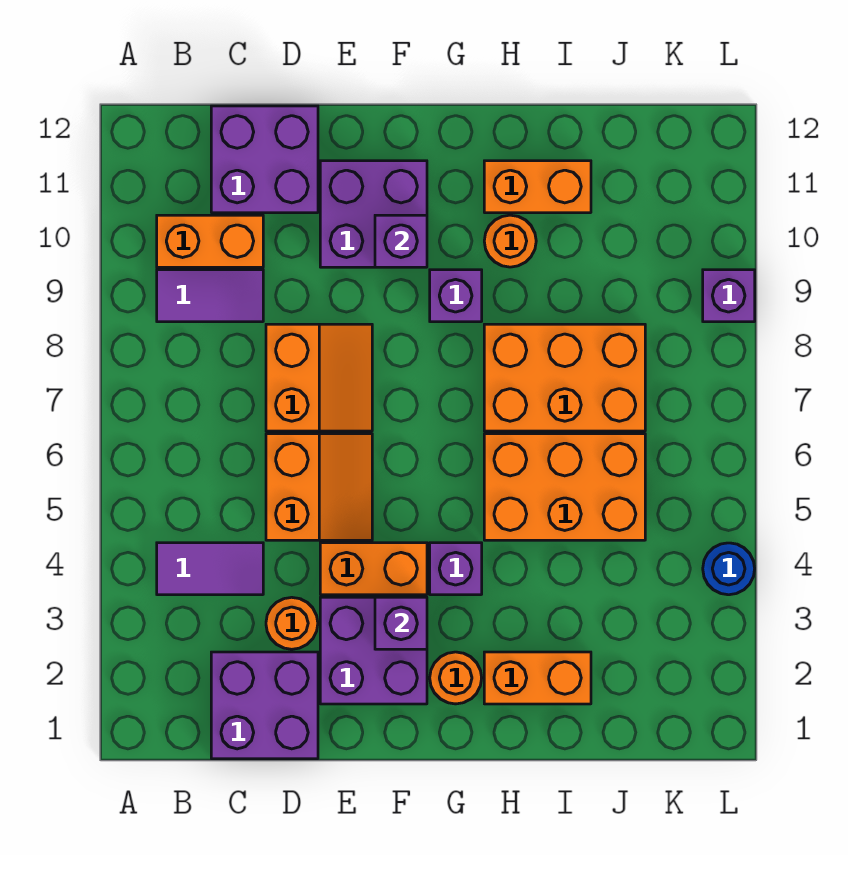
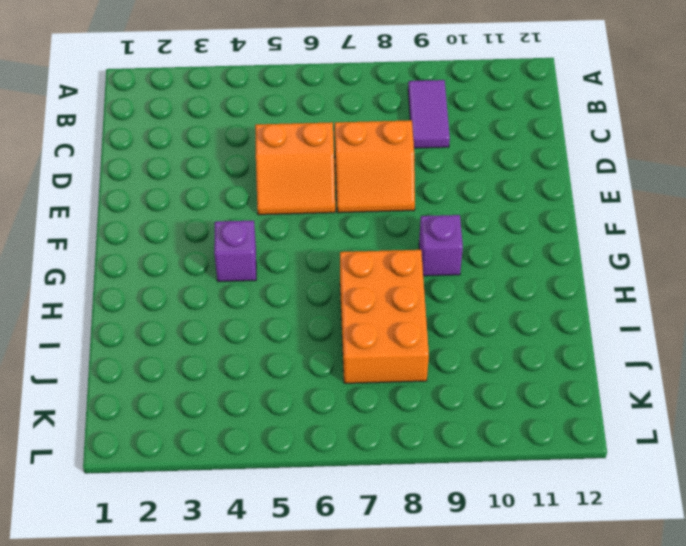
none -> purple 1x2 tile [157,543,263,595]
none -> orange 1x2 brick [157,215,263,267]
none -> purple 2x2 brick [211,652,318,759]

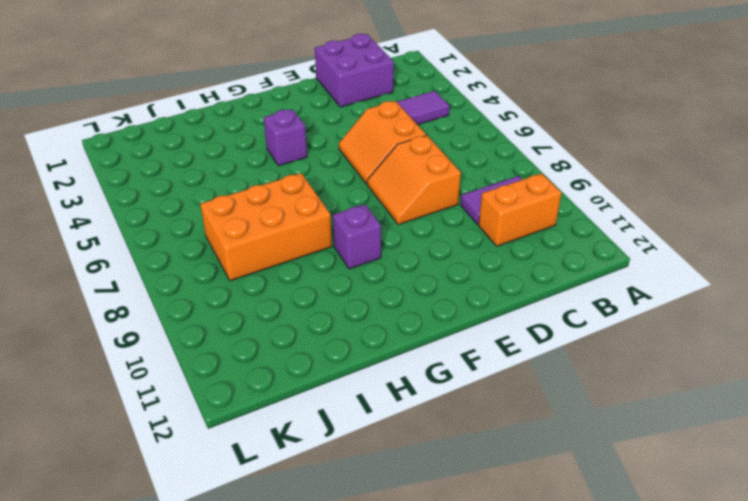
none -> purple 2x2 brick [211,106,318,213]
none -> orange 1x1 round brick [266,597,318,649]
none -> purple 2x2 brick [320,597,427,704]

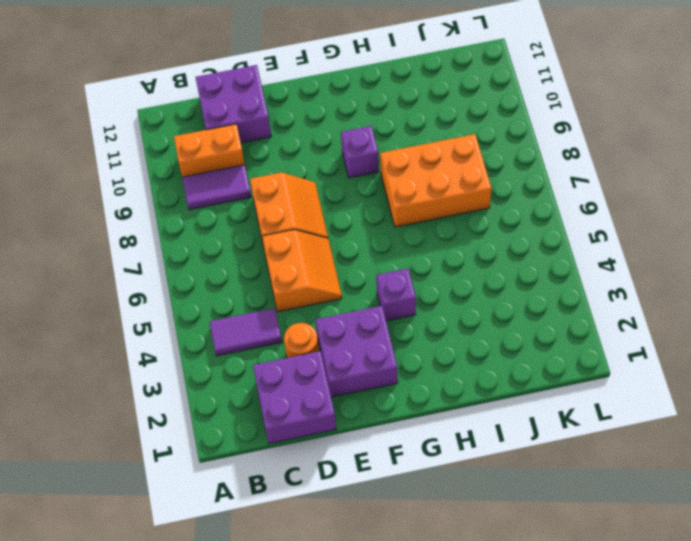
none -> orange 1x2 brick [320,543,427,595]
none -> purple 2x2 brick [320,161,427,267]
none -> orange 1x1 round brick [430,652,482,704]

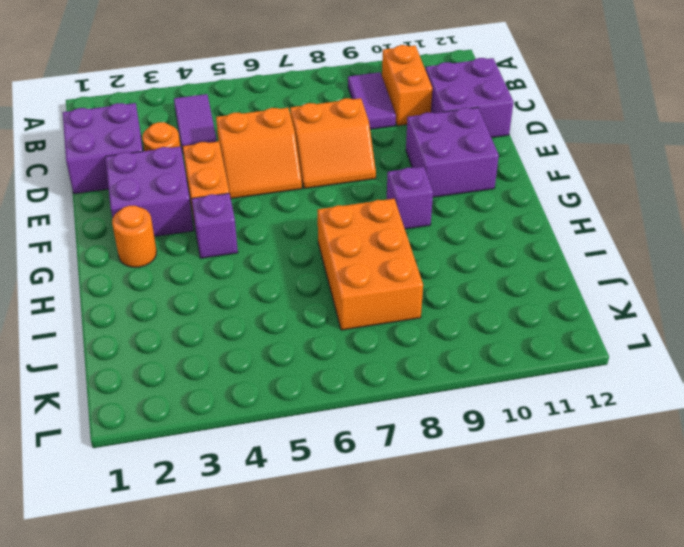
none -> orange 1x2 brick [484,652,591,704]
none -> orange 2x3 brick [484,434,645,540]
none -> orange 1x1 round brick [484,215,536,267]

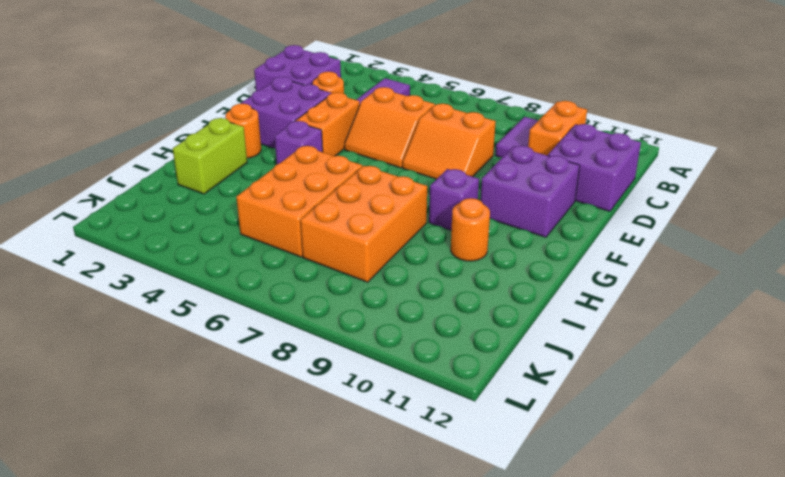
lime 1x2 brick [173,118,247,194] -> orange 1x2 brick [484,652,591,704]
none -> orange 1x2 brick [484,161,591,213]
none -> blue 1x1 round brick [703,543,755,595]
none -> purple 1x1 brick [703,270,755,322]

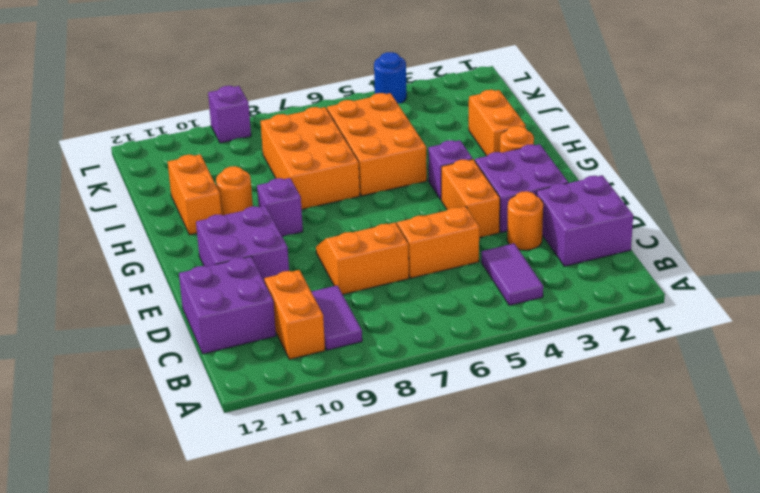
none -> purple 1x1 brick [375,597,427,649]
none -> purple 1x1 brick [375,215,427,267]

